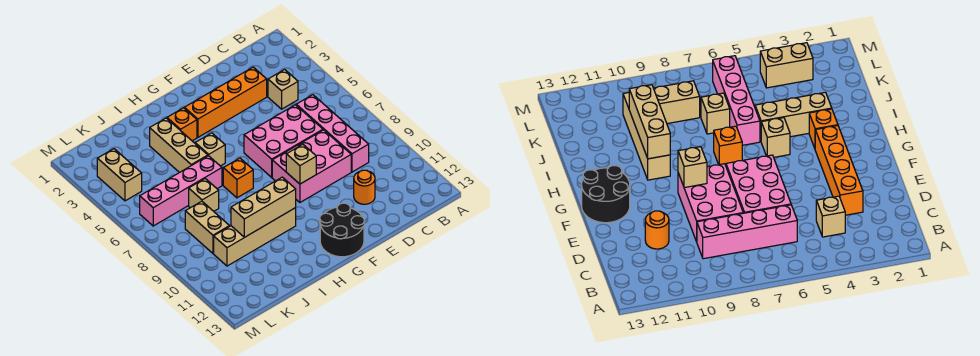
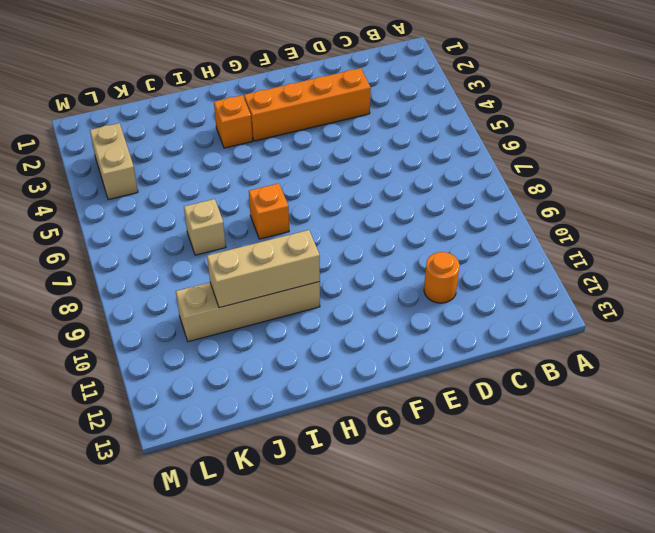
none -> tan 1x1 brick [268,70,298,109]
none -> pink 1x4 brick [296,95,369,172]
none -> pink 2x3 brick [244,105,323,177]

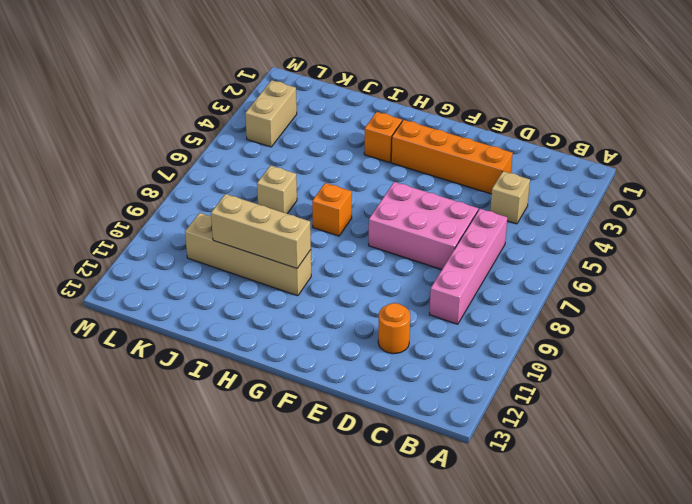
none -> pink 2x3 brick [272,130,351,202]
none -> black 2x2 round brick [320,203,364,257]
none -> tan 1x1 brick [195,133,225,166]

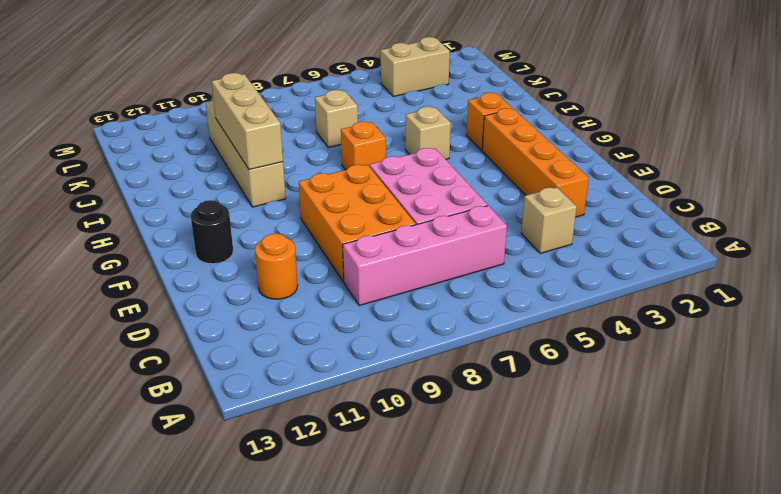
orange 2x3 brick [299,165,416,282] -> pink 2x3 brick [272,130,351,202]
black 1x1 round brick [191,200,233,264] -> black 2x2 round brick [320,203,364,257]
none -> tan 1x3 brick [150,118,208,173]
none -> pink 1x4 brick [140,156,222,226]
none -> tan 1x2 brick [185,201,229,253]

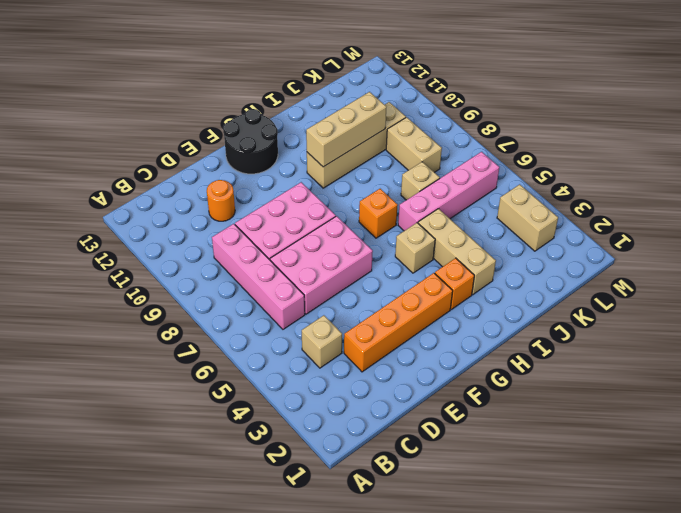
none -> tan 1x1 brick [286,144,316,184]

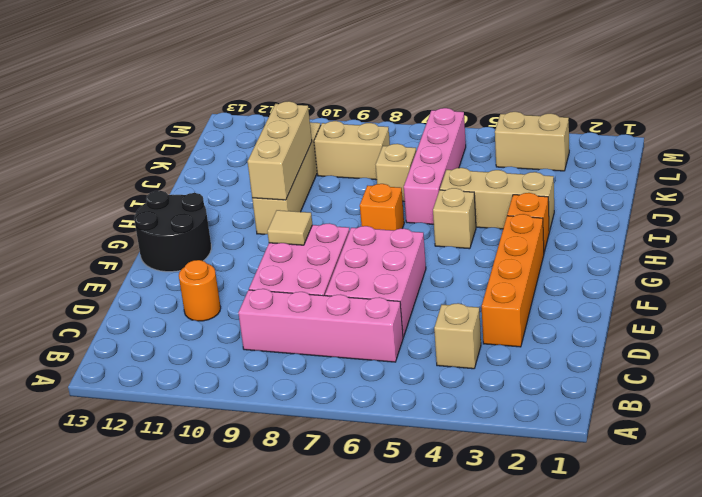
tan 1x1 tile [267,210,312,245] -> tan 1x1 brick [286,144,316,184]

